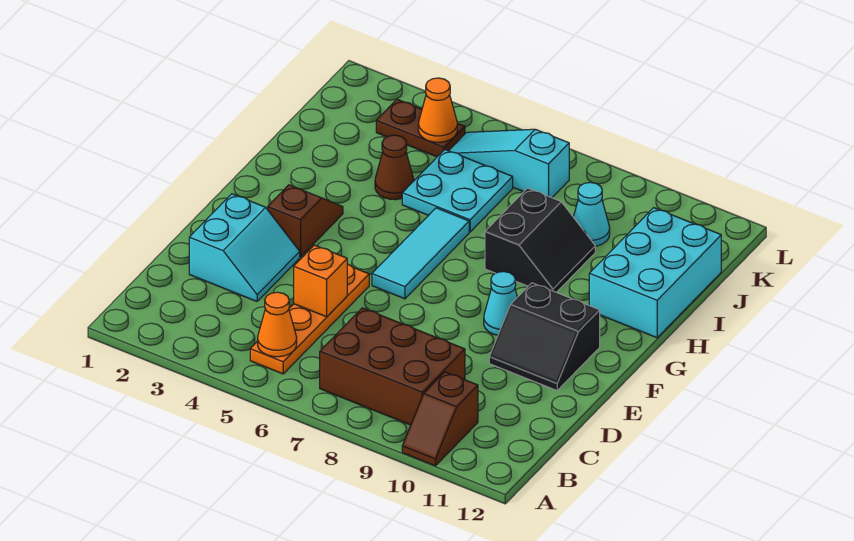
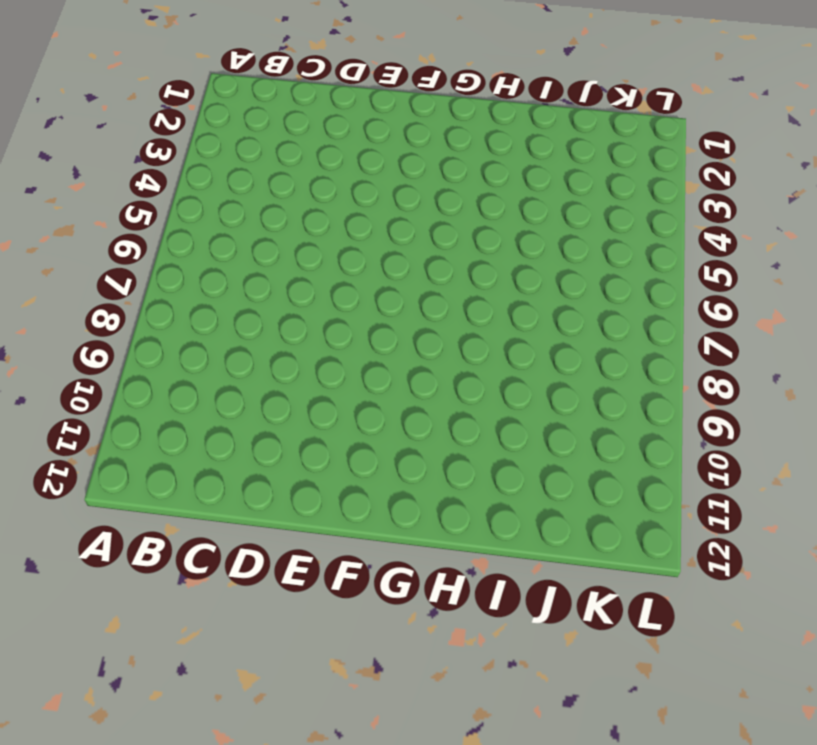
none -> brown 1x2 slope [402,372,478,466]
none -> orange 1x4 plate [250,264,369,374]
none -> brown 2x3 brick [320,308,465,425]

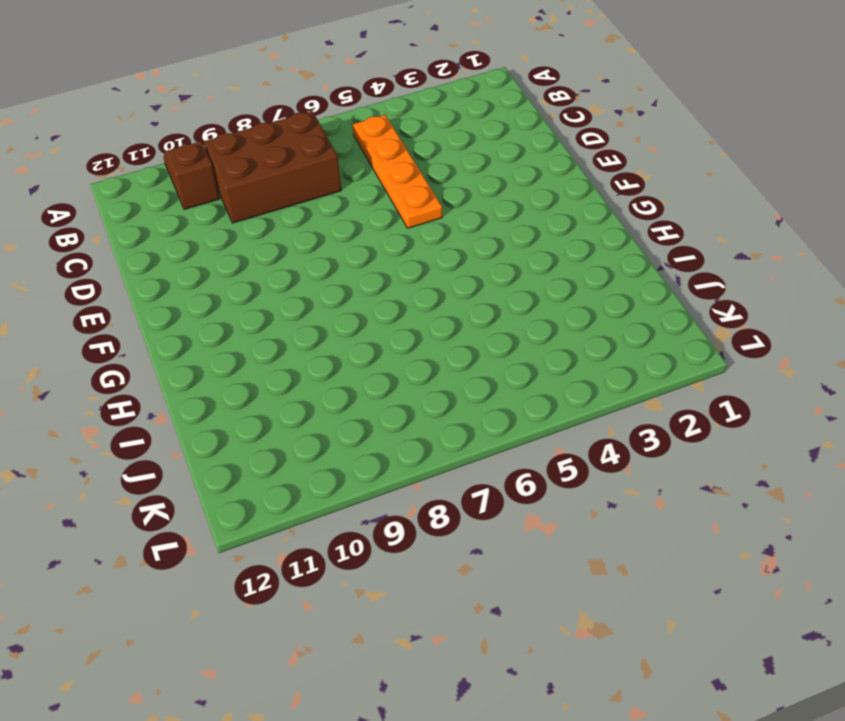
none -> cyan 2x2 slope [189,194,300,301]
none -> black 2x2 slope [489,283,600,390]
none -> brown 1x2 slope [268,185,343,257]

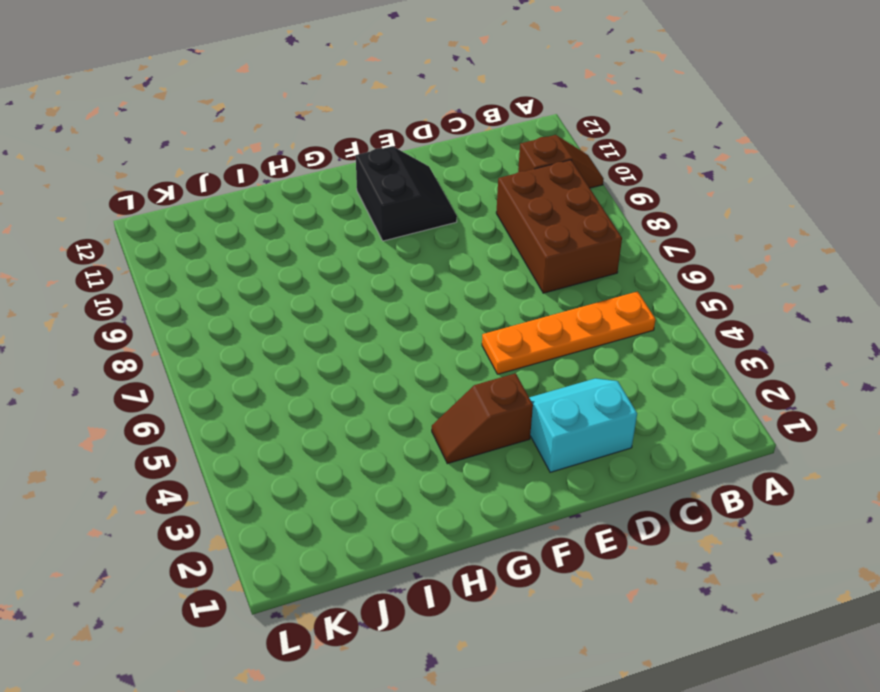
none -> cyan 1x3 tile [372,208,469,299]
none -> cyan 1x1 cone [484,272,517,335]
none -> black 2x2 slope [485,188,595,292]

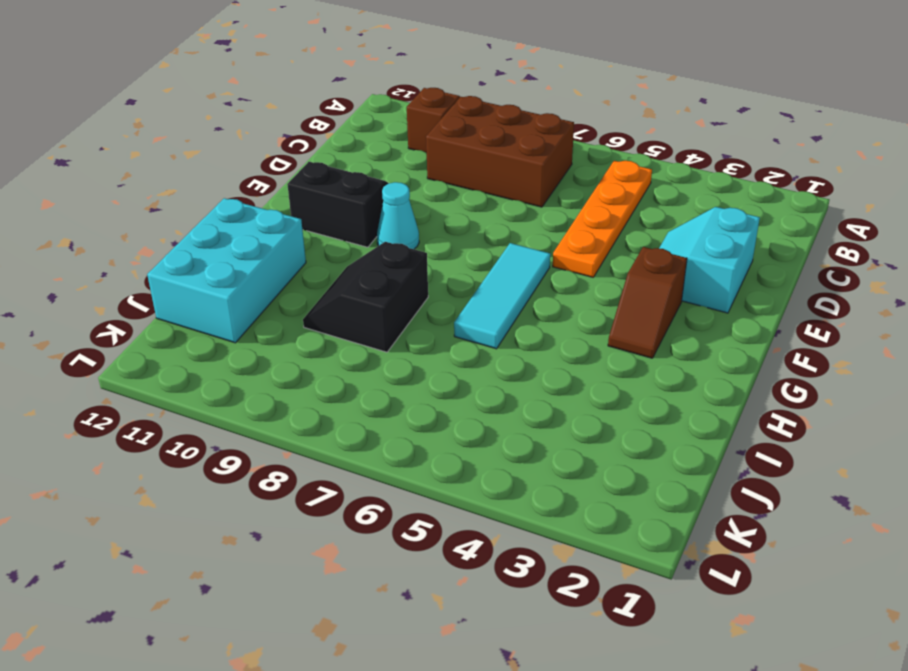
none -> brown 1x1 cone [375,135,414,200]
none -> cyan 2x2 plate [402,150,513,232]
none -> cyan 1x1 cone [574,182,610,246]

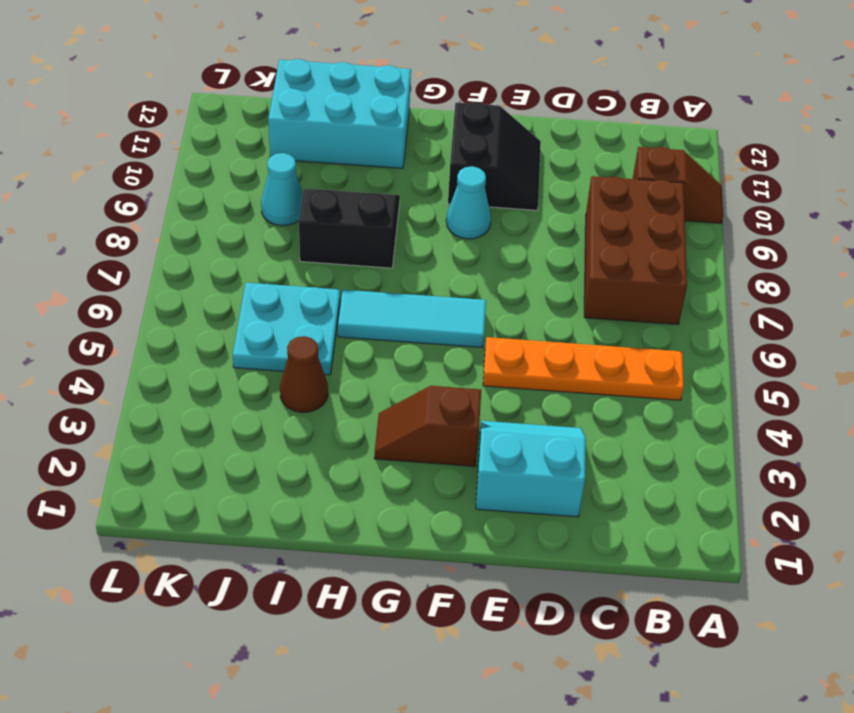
none -> brown 1x2 plate [376,99,465,157]
none -> cyan 1x3 slope [449,129,569,198]
none -> orange 1x1 cone [258,292,297,357]

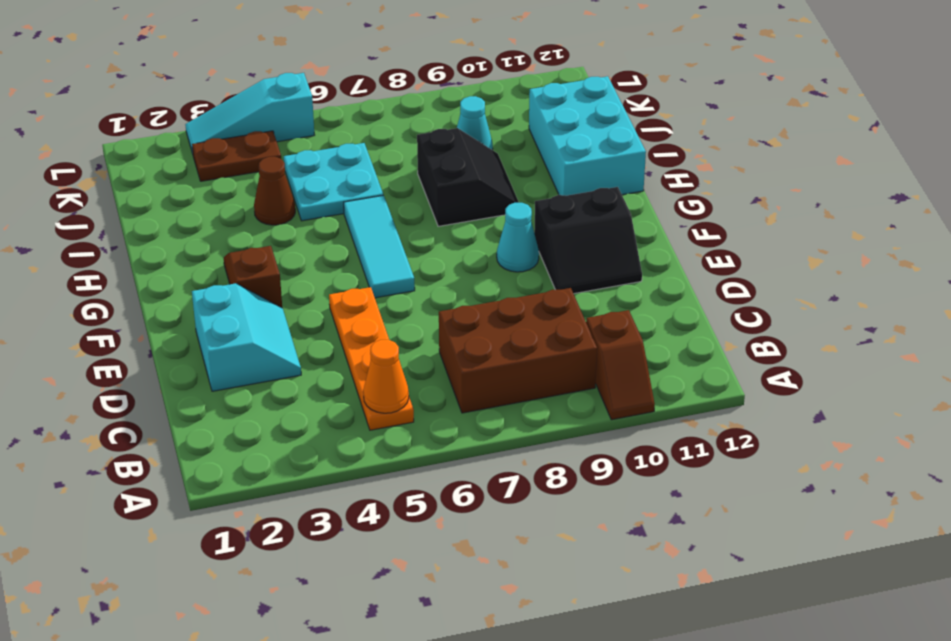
cyan 1x3 slope [185,73,314,153] -> cyan 1x3 slope moved to [449,129,569,198]
none -> orange 1x1 brick [294,245,347,317]
none -> orange 1x1 cone [418,78,457,142]

